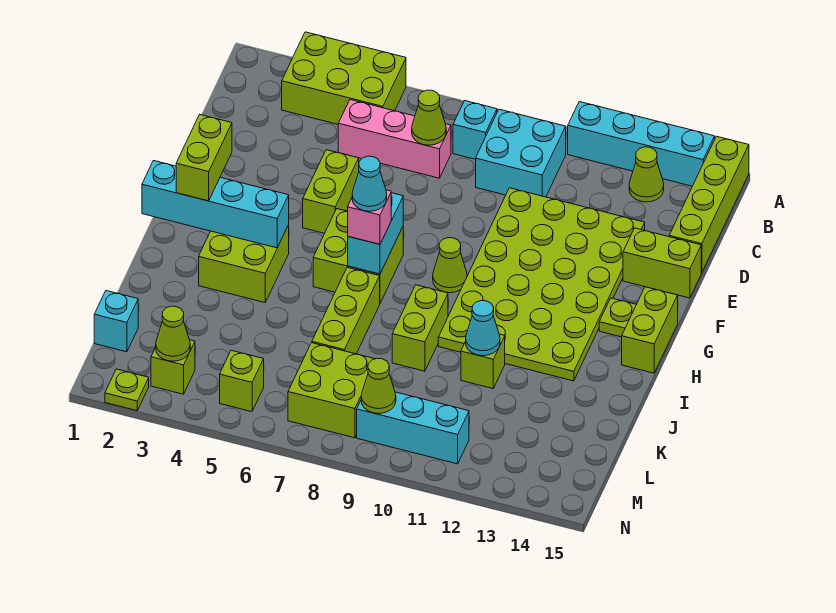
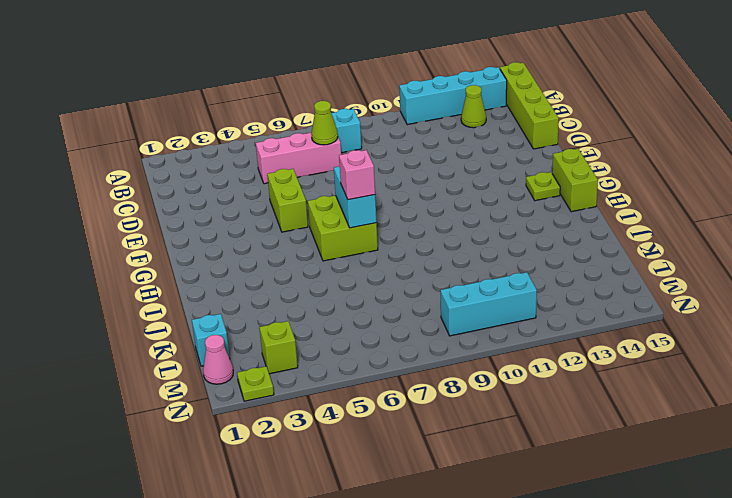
pink 1x1 cone [203,335,233,384] -> none
none -> lime 2x3 brick [282,32,406,124]
none -> cyan 2x2 brick [476,109,566,197]
none -> lime 4x6 plate [438,188,645,381]
none -> lime 1x2 brick [623,228,701,298]

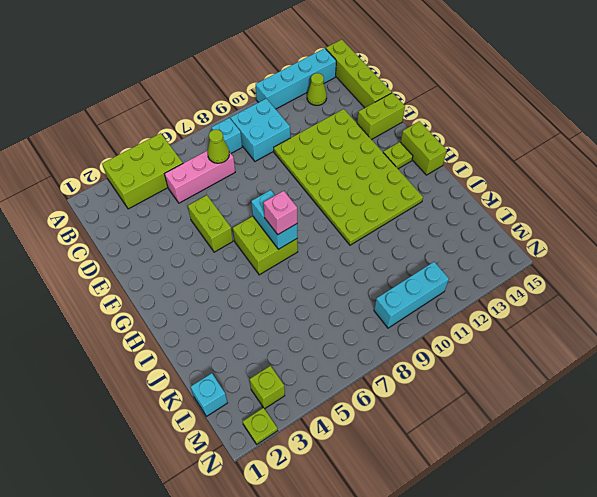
none -> lime 1x1 cone [433,238,467,293]
none -> lime 2x2 brick [199,225,289,303]
none -> lime 1x3 brick [312,267,380,354]
none -> lime 1x2 brick [392,285,448,371]

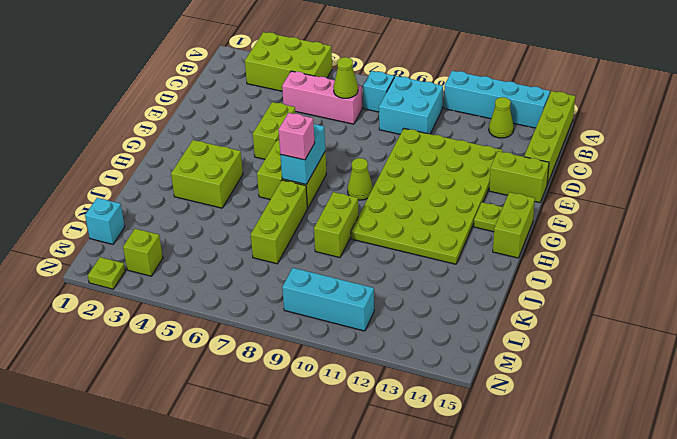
none -> lime 1x1 brick [461,334,505,389]
none -> lime 2x2 brick [288,343,374,438]
none -> lime 1x1 brick [220,350,264,412]
none -> cyan 1x4 brick [142,161,289,248]

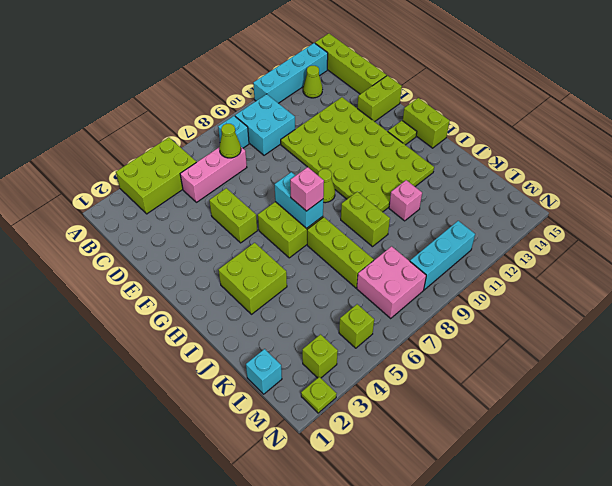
pink 1x1 brick [389,180,422,221] -> lime 1x1 brick [461,334,505,389]
pink 2x2 brick [357,246,426,318] -> lime 2x2 brick [288,343,374,438]
none -> cyan 1x4 brick [142,161,289,248]
none -> cyan 1x1 cone [466,301,500,356]
none -> lime 1x1 cone [156,306,190,361]
none -> lime 1x1 cone [361,358,396,413]

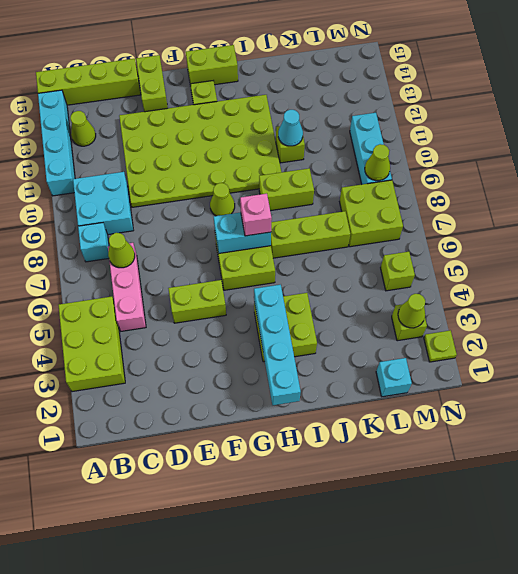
none -> lime 1x2 brick [176,115,232,201]
none -> cyan 1x1 cone [352,156,387,211]

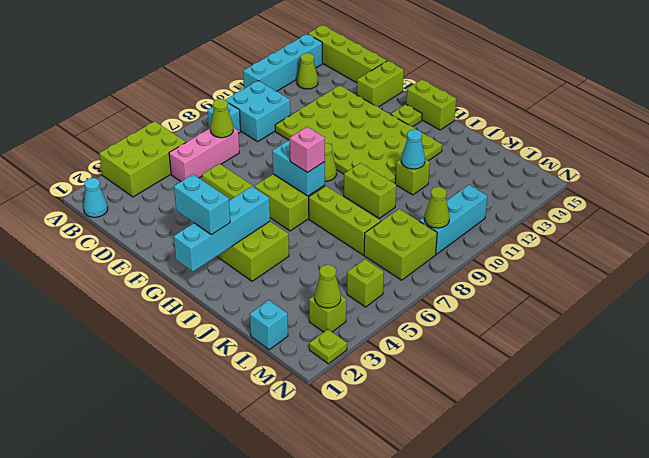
cyan 1x1 cone [83,178,108,217] -> cyan 1x1 cone moved to [352,156,387,211]
cyan 1x2 brick [174,174,230,235] -> lime 1x2 brick [176,115,232,201]

